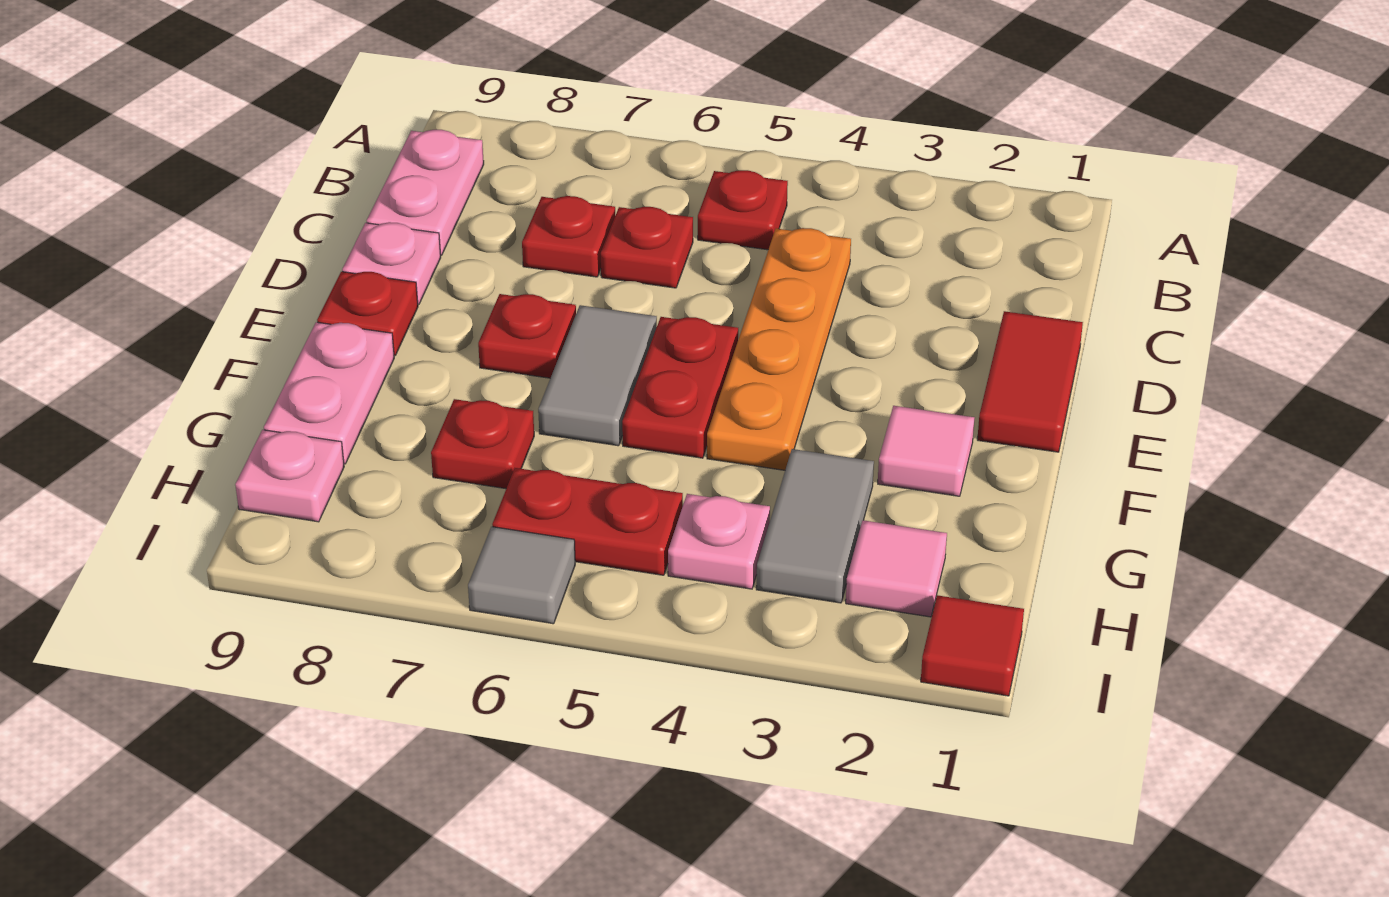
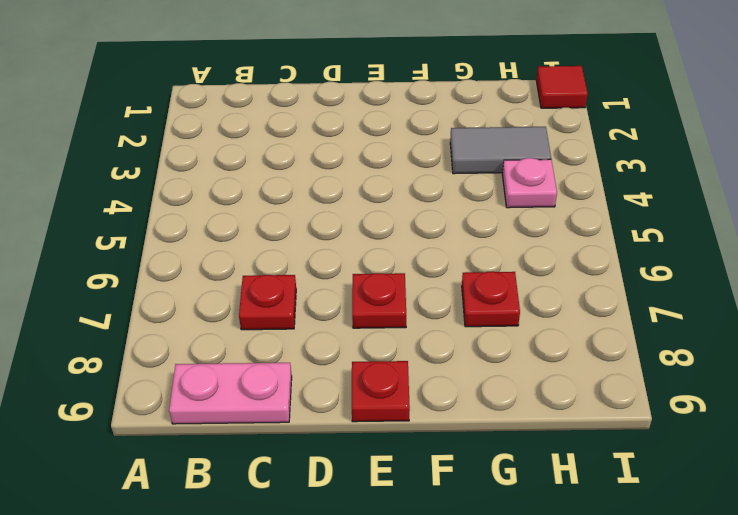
none -> red 1x1 plate [698,170,788,250]
none -> orange 1x4 plate [707,228,851,470]
none -> red 1x1 plate [601,207,693,288]

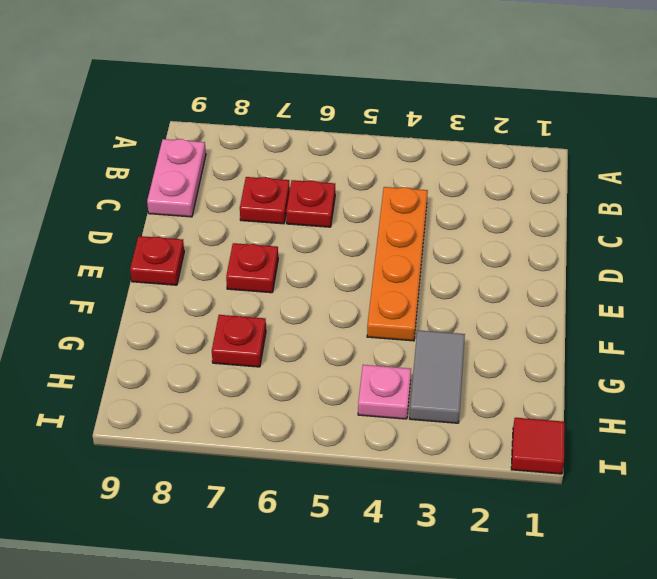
none -> red 1x1 plate [698,170,788,250]
none -> red 1x2 tile [977,311,1083,452]
none -> pink 1x1 plate [342,222,441,304]

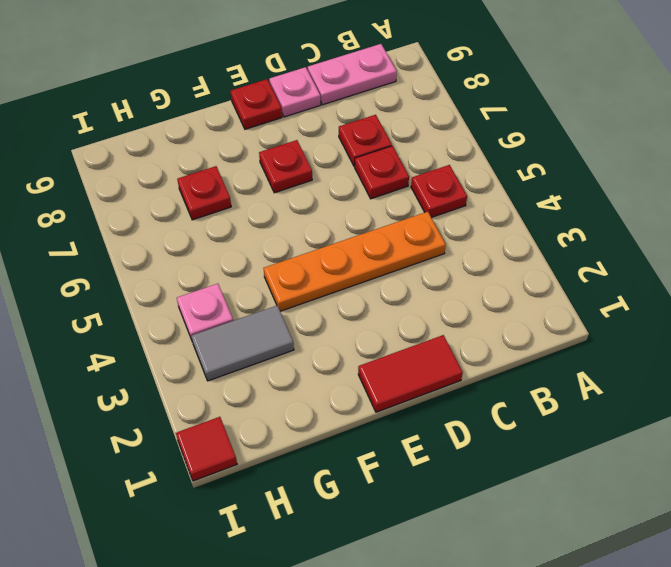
none -> red 1x2 plate [622,317,738,458]
none -> grey 1x2 tile [538,305,657,446]
none -> pink 1x1 tile [878,406,974,496]

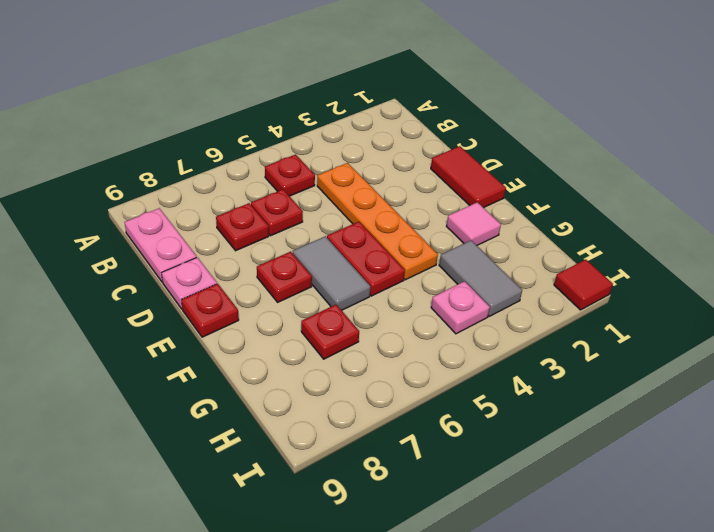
none -> pink 1x2 plate [264,322,394,464]
none -> pink 1x1 tile [846,520,947,617]
none -> red 1x2 plate [492,468,683,575]

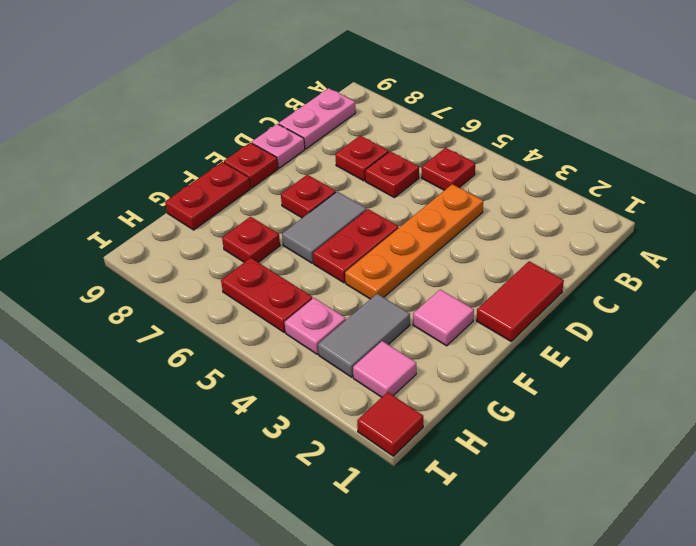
red 1x2 plate [165,162,250,230] -> pink 1x2 plate [264,322,394,464]
none -> pink 1x1 plate [235,430,344,522]
none -> grey 1x1 tile [468,527,575,624]

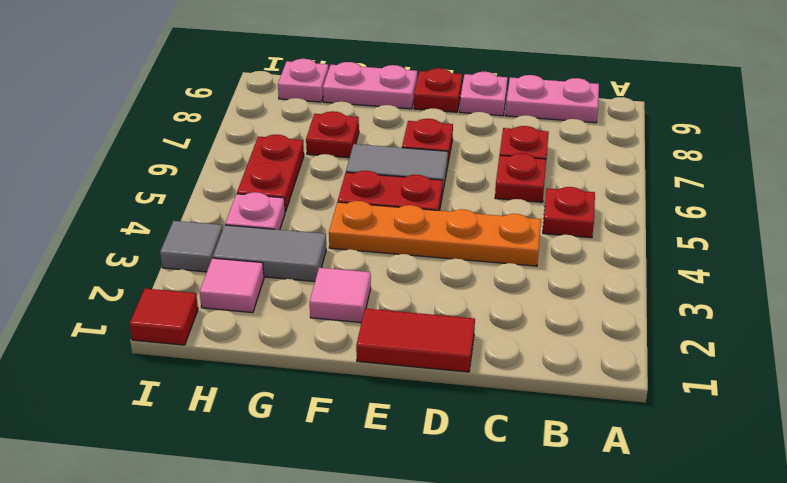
grey 1x1 tile [160,221,223,272] -> grey 1x1 tile moved to [468,527,575,624]

